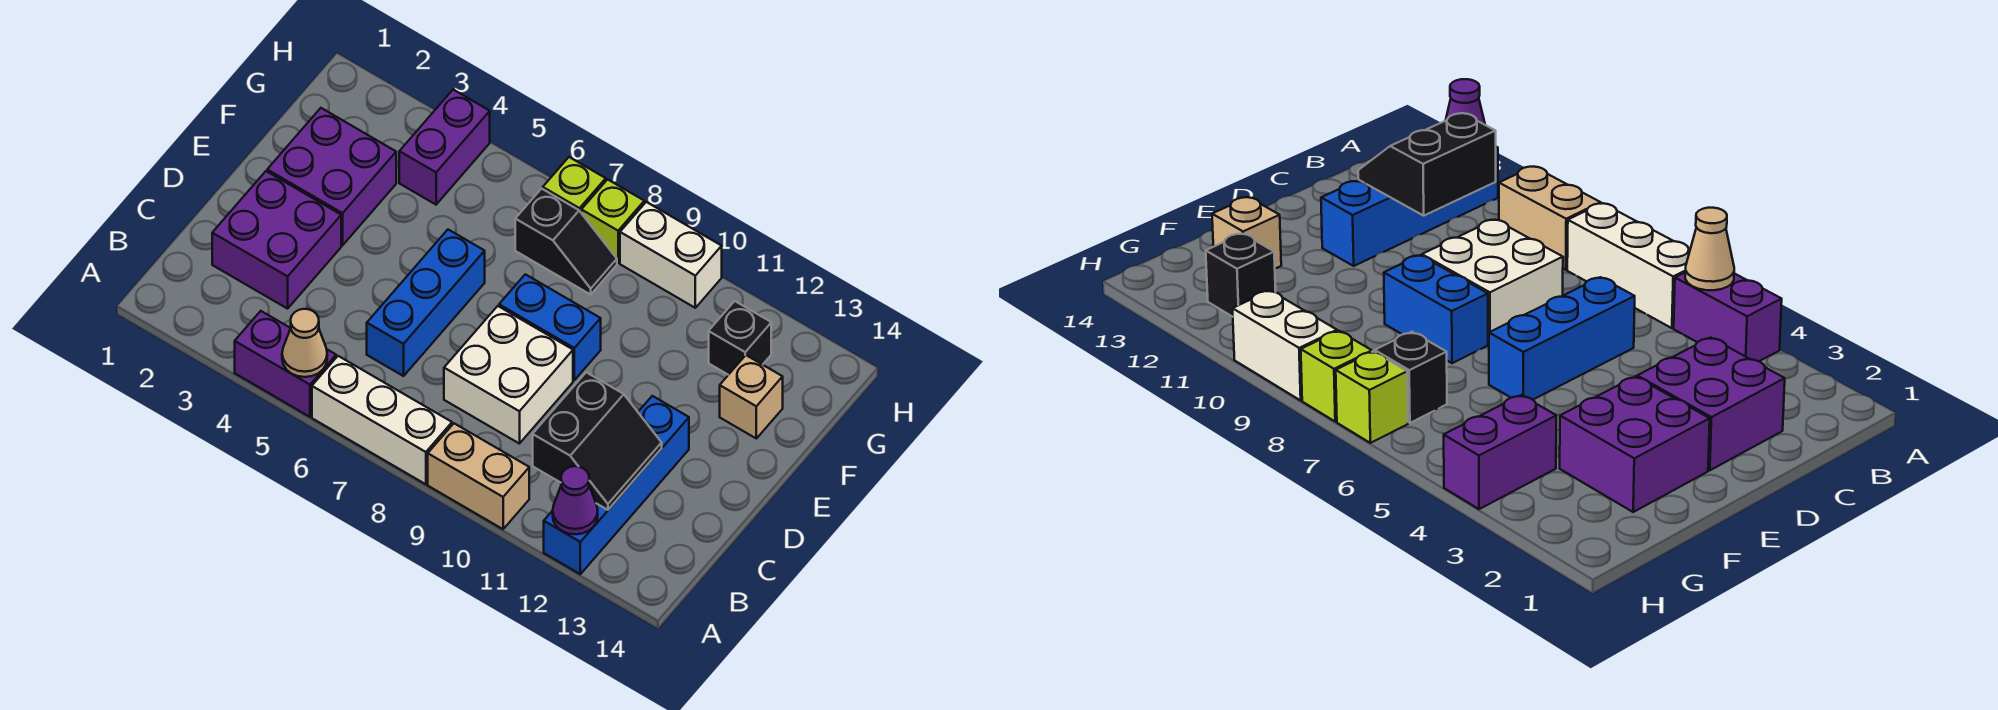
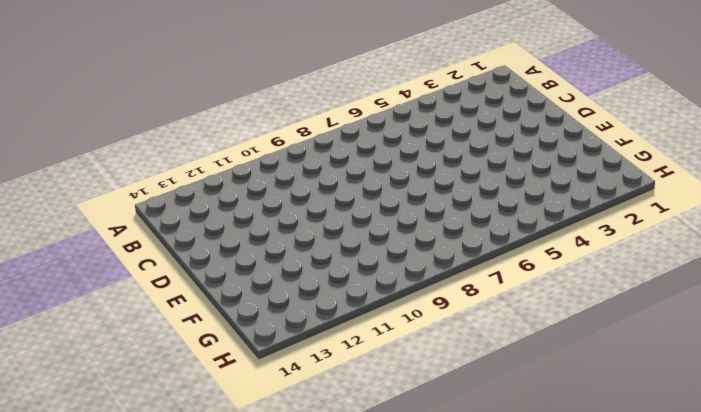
none -> purple 1x2 brick [235,311,336,417]
none -> white 1x3 brick [312,356,452,484]
none -> tan 1x2 brick [428,423,529,529]

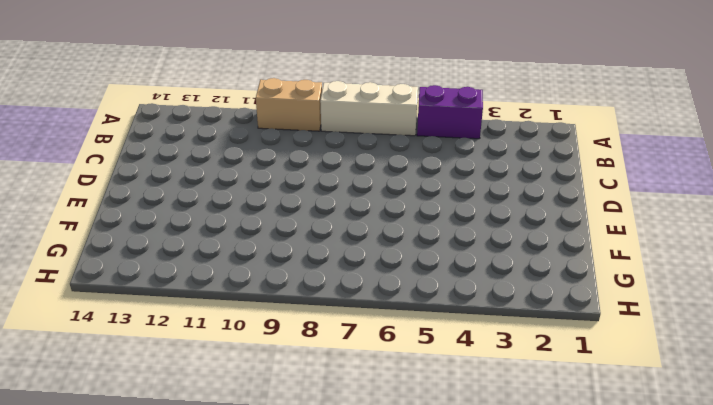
none -> blue 1x4 brick [544,396,689,574]
none -> purple 2x2 brick [212,171,341,309]
none -> blue 1x3 brick [367,230,485,376]

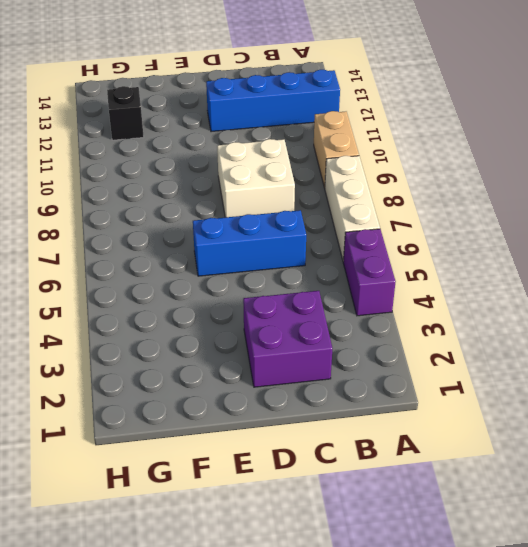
none -> purple 2x2 brick [267,108,396,245]
none -> blue 1x2 brick [499,274,601,380]
none -> tan 1x1 brick [720,355,783,438]

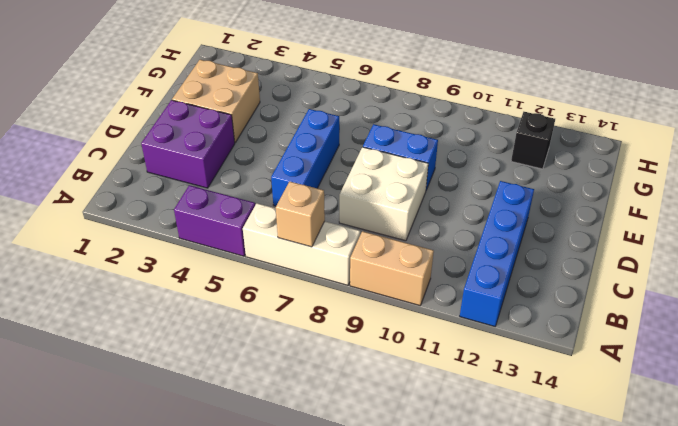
tan 1x1 brick [276,181,325,247] -> tan 1x1 brick moved to [720,355,783,438]
tan 2x2 brick [172,60,260,143] -> purple 2x2 brick [267,108,396,245]
none -> purple 1x2 brick [399,90,490,204]
none -> black 1x2 slope [515,189,617,294]
none -> lime 1x1 brick [543,157,606,212]

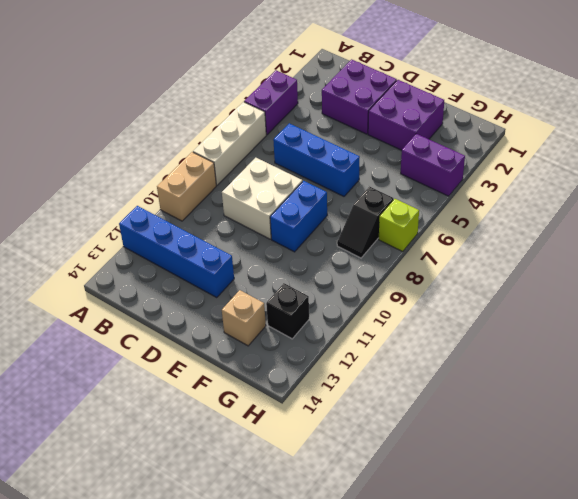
none -> lime 1x1 brick [581,179,644,263]
none -> white 1x2 brick [620,202,722,308]
none -> tan 1x1 cone [282,309,327,377]

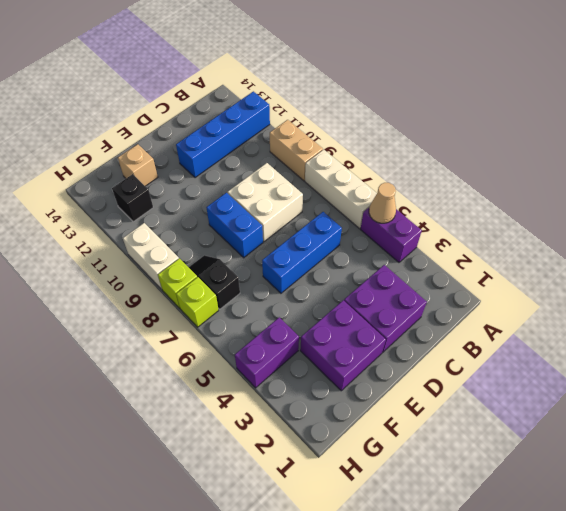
none -> purple 1x1 cone [553,466,598,534]
none -> black 2x2 slope [533,372,662,510]

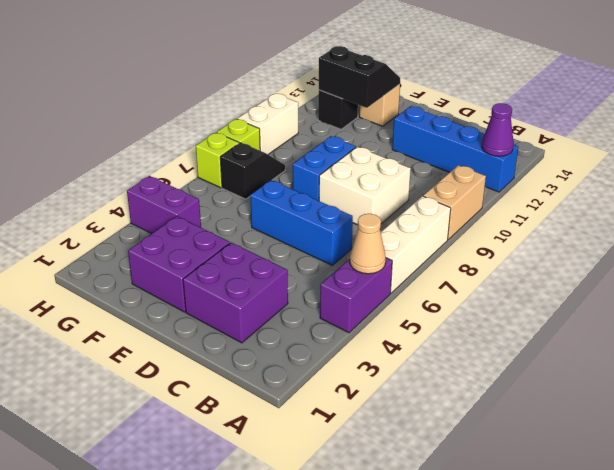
black 2x2 slope [319,46,400,108] -> black 2x2 slope moved to [533,372,662,510]

